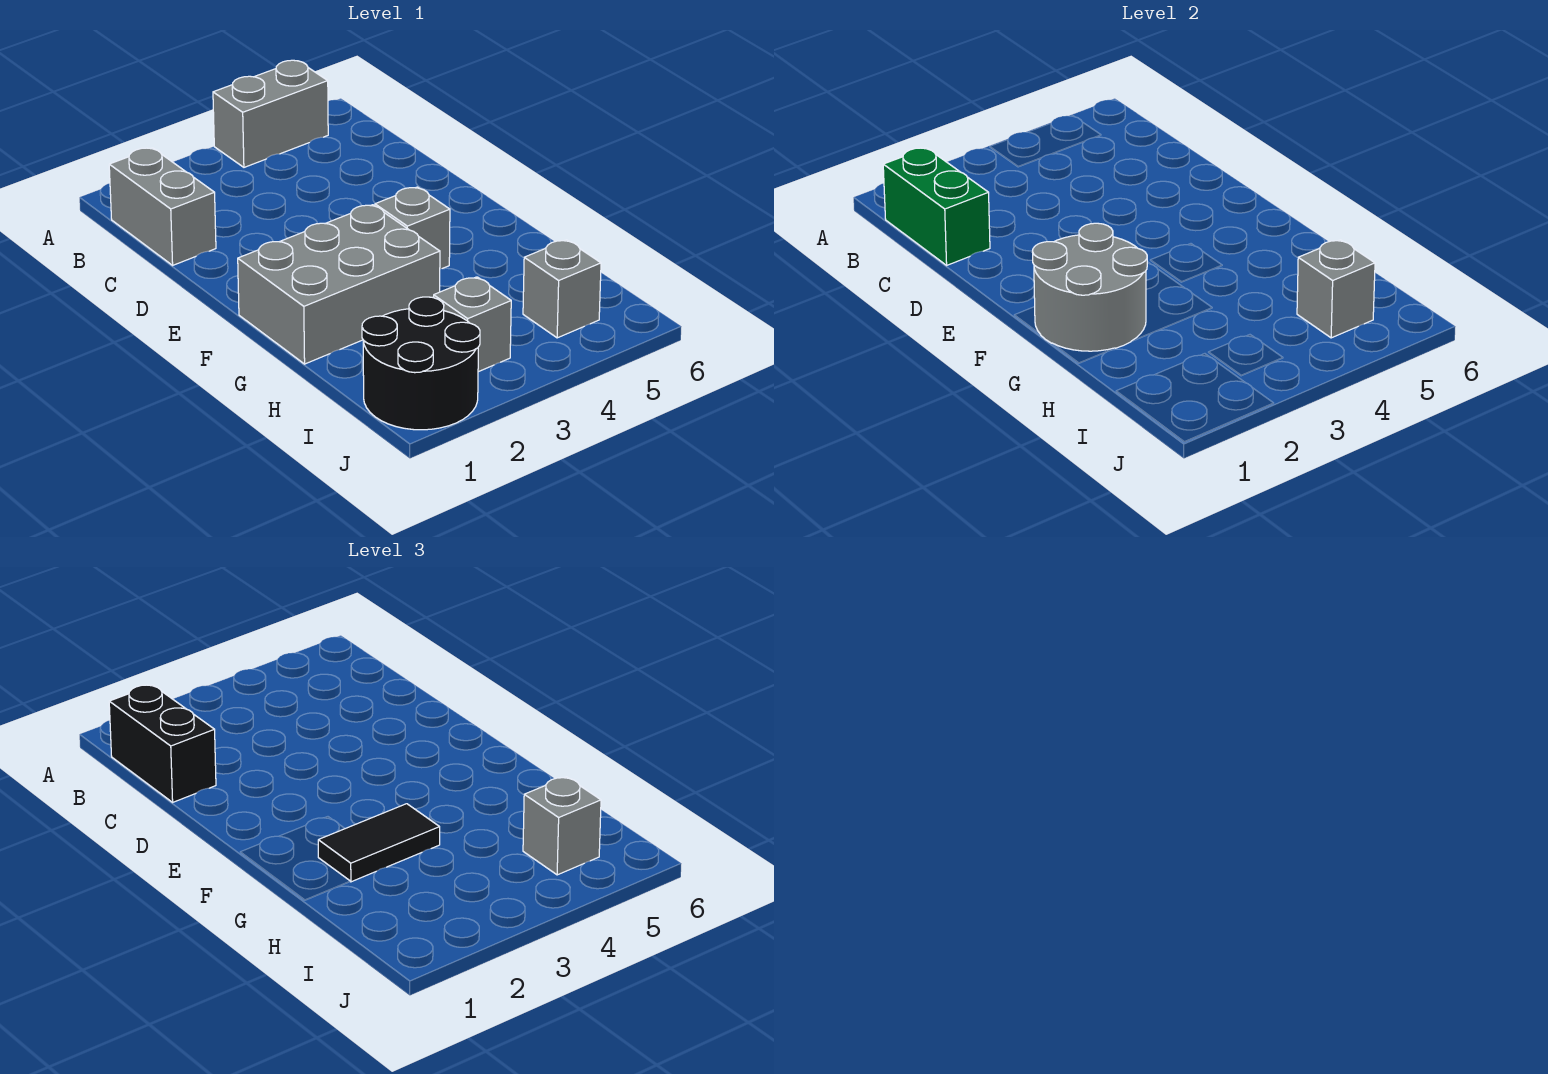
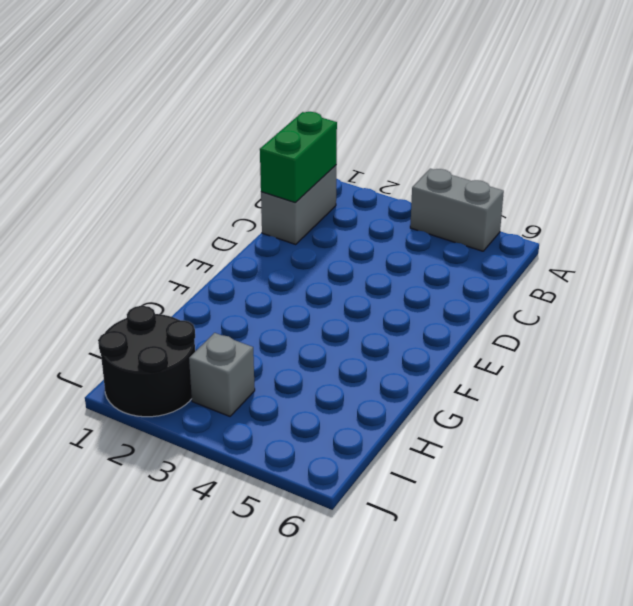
none -> grey 2x3 brick [238,205,440,364]
none -> grey 1x1 brick [375,187,450,269]
none -> grey 1x1 brick [523,240,601,338]

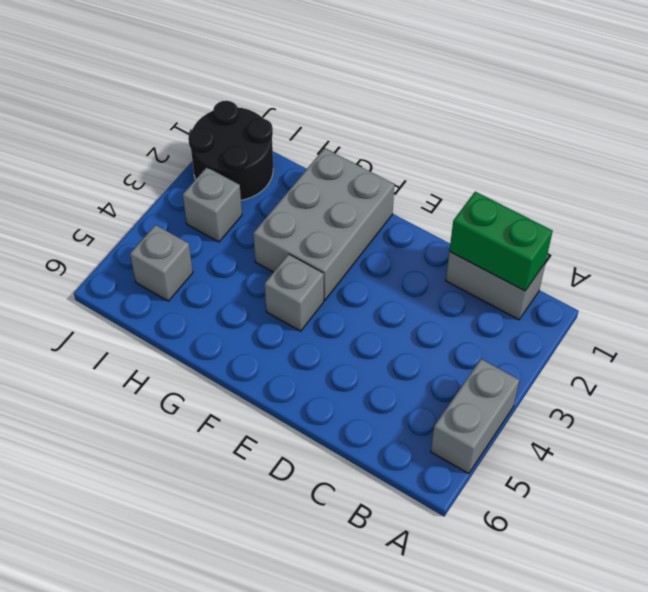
none -> grey 2x2 round brick [1032,223,1147,351]
none -> grey 1x1 brick [1297,240,1375,338]
none -> black 1x2 brick [109,685,216,802]

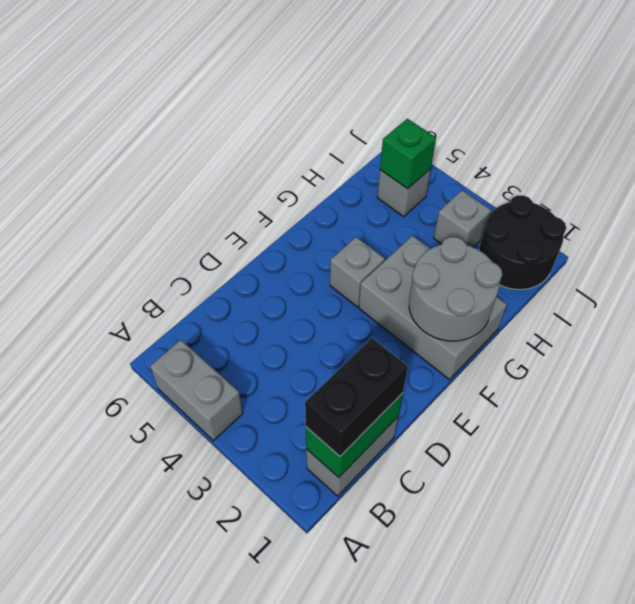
green 1x1 brick [380,119,436,189] -> grey 1x1 brick [1297,240,1375,338]
none -> black 1x2 tile [318,804,440,882]
none -> grey 1x1 brick [523,777,601,875]

